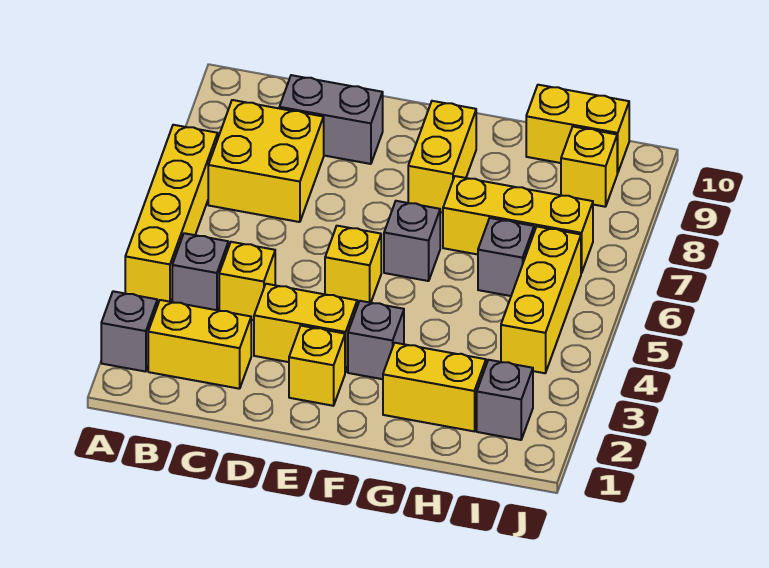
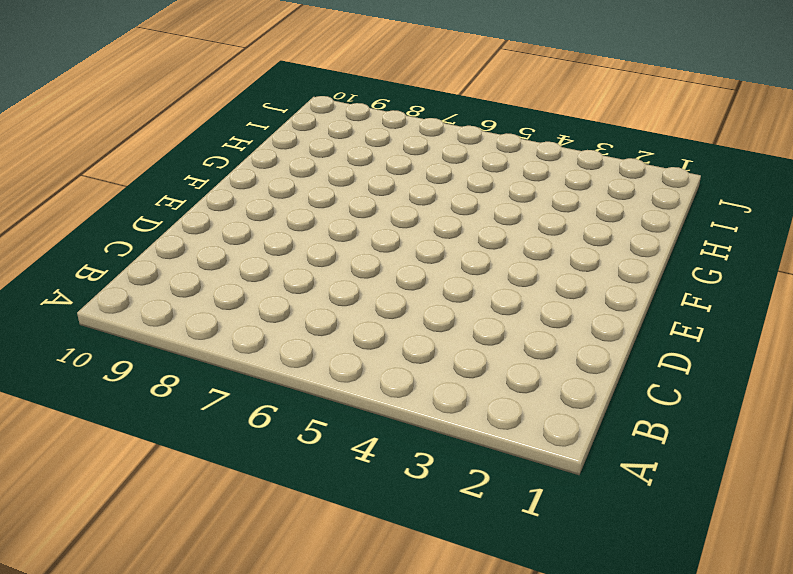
none -> grey 1x1 brick [101,291,157,372]
none -> yellow 1x4 brick [125,125,218,303]
none -> yellow 1x2 brick [148,300,251,389]

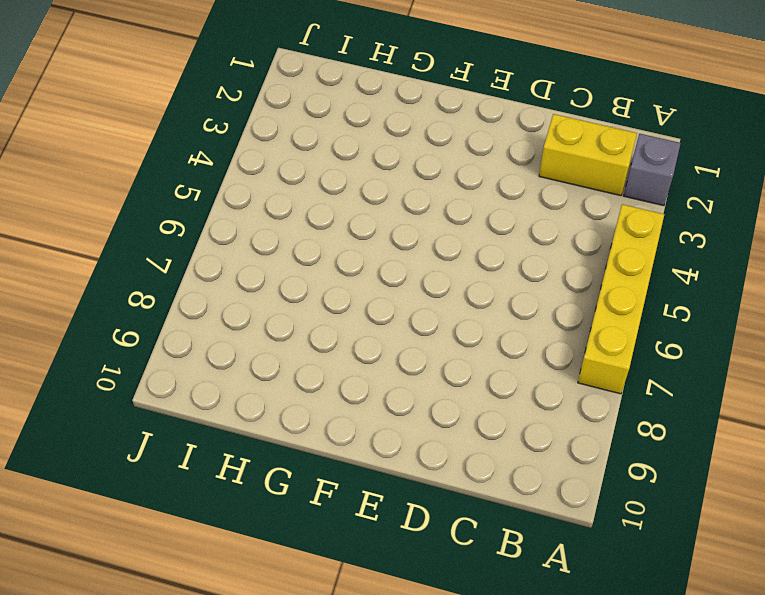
none -> grey 1x1 brick [172,233,228,310]
none -> yellow 2x2 brick [208,100,324,222]
none -> yellow 1x1 brick [219,242,275,320]

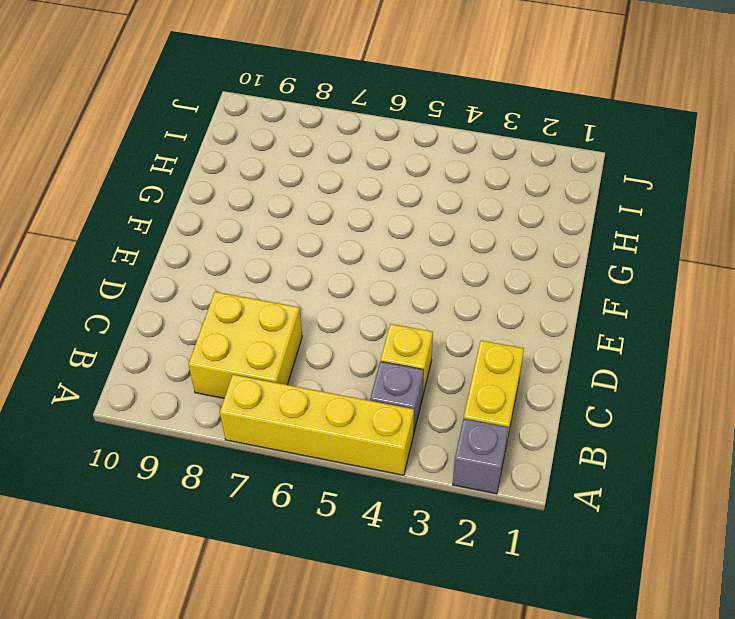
none -> grey 1x2 brick [279,75,383,164]
none -> yellow 1x2 brick [254,284,357,372]
none -> yellow 1x1 brick [289,326,345,406]

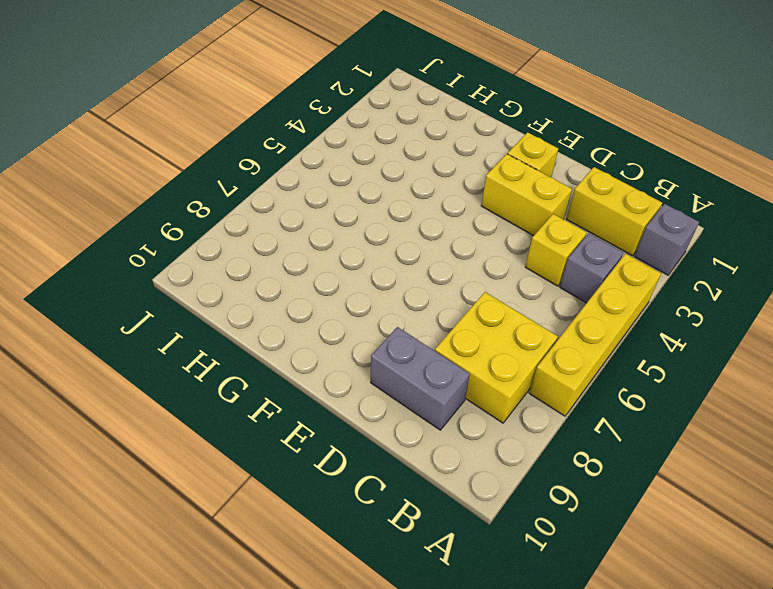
none -> yellow 1x1 brick [325,226,381,304]
none -> grey 1x1 brick [348,301,404,379]
none -> grey 1x1 brick [384,201,440,281]

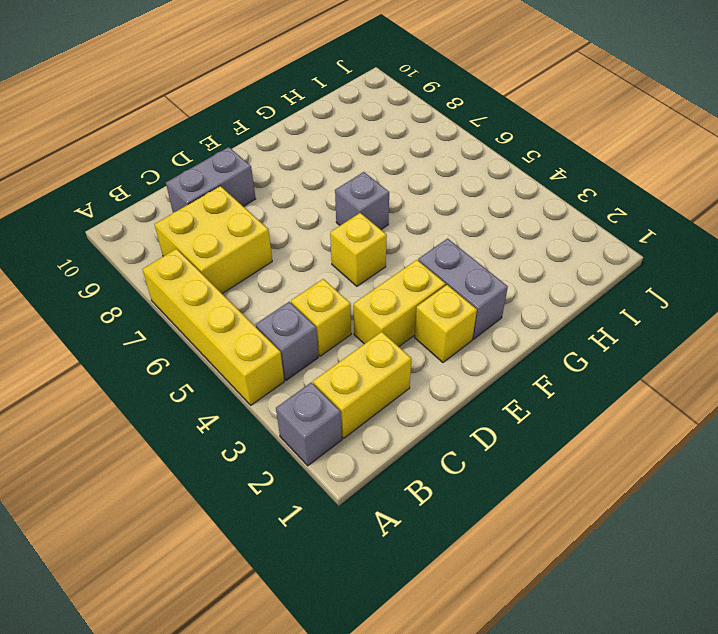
grey 1x2 brick [418,239,508,339] -> grey 1x1 brick [348,301,404,379]
none -> yellow 1x2 brick [408,101,476,213]
none -> yellow 1x2 brick [383,343,486,431]
none -> yellow 1x3 brick [443,176,593,273]

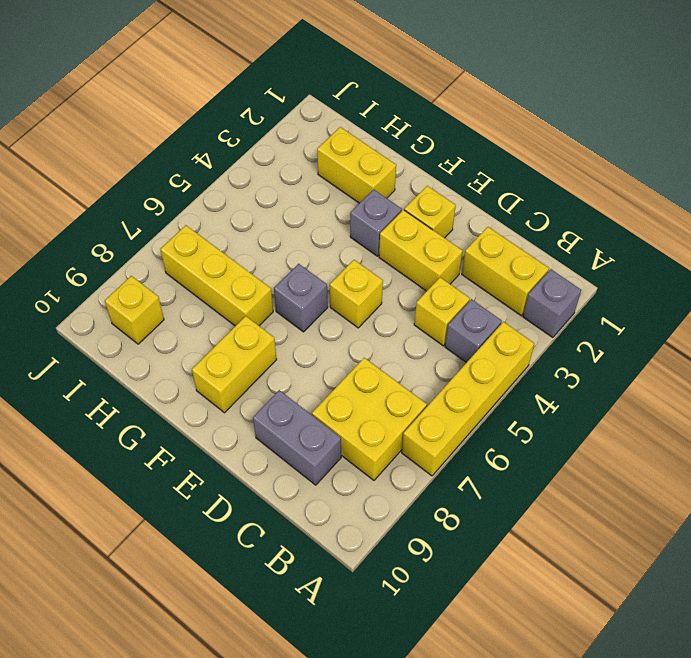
none -> grey 1x1 brick [478,218,534,296]
none -> yellow 1x2 brick [526,85,629,173]
none -> grey 1x1 brick [477,360,533,440]

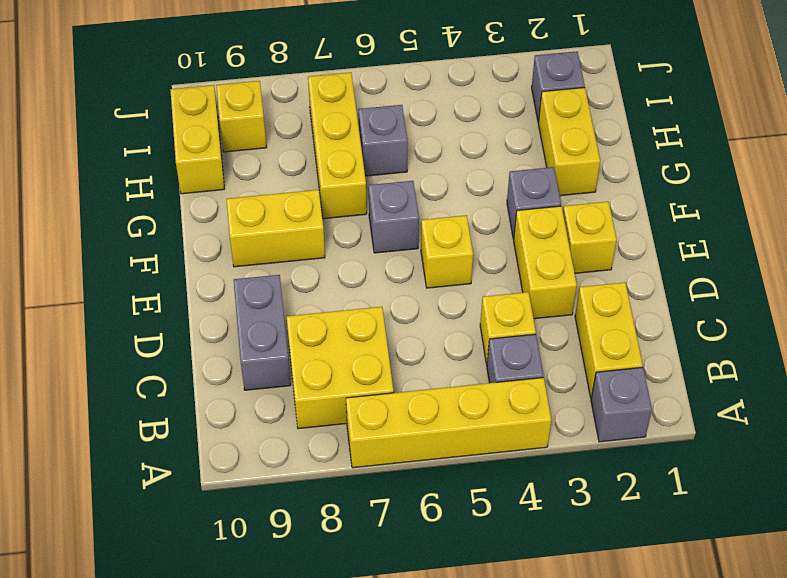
none -> yellow 1x3 brick [501,227,581,373]

